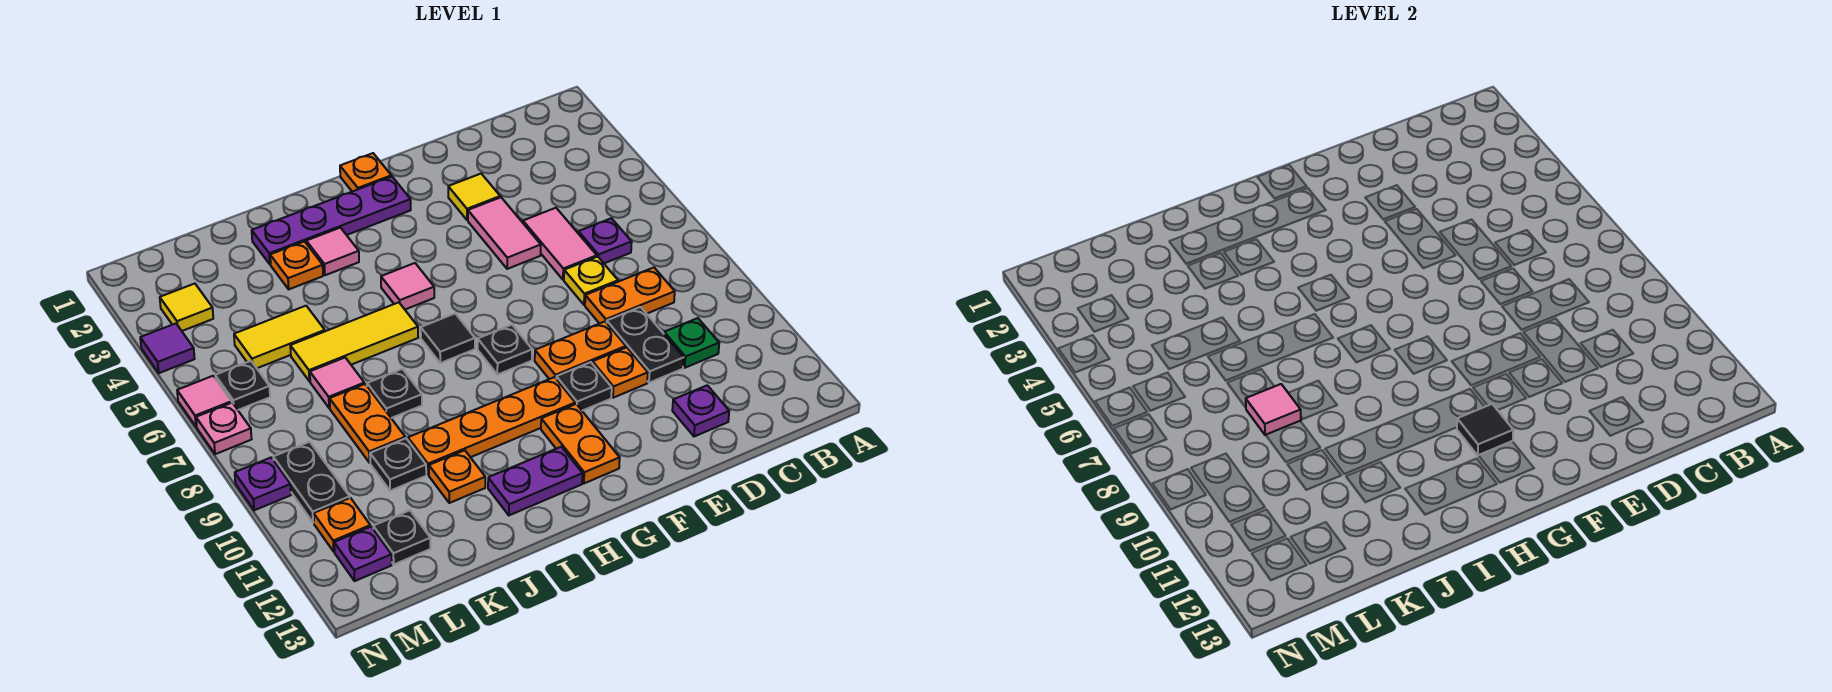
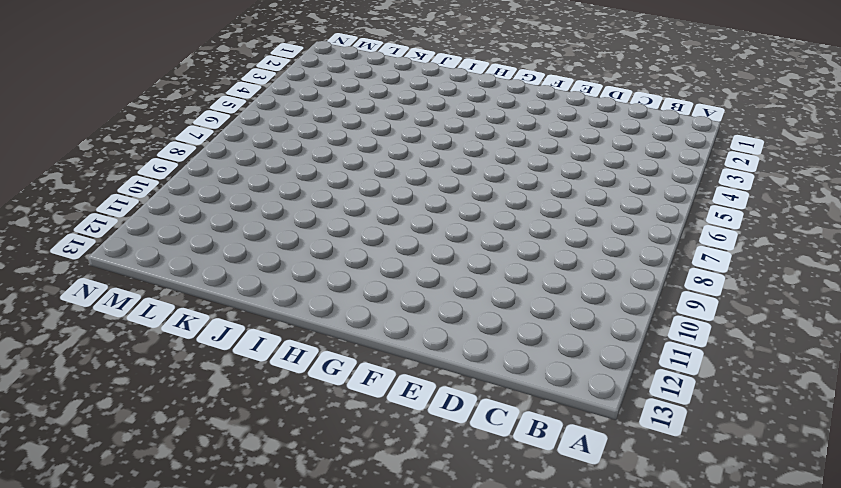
none -> purple 1x1 plate [578,218,632,263]
none -> orange 1x2 plate [585,268,675,324]
none -> green 1x1 plate [664,318,719,368]
none -> pink 1x2 tile [523,208,597,280]

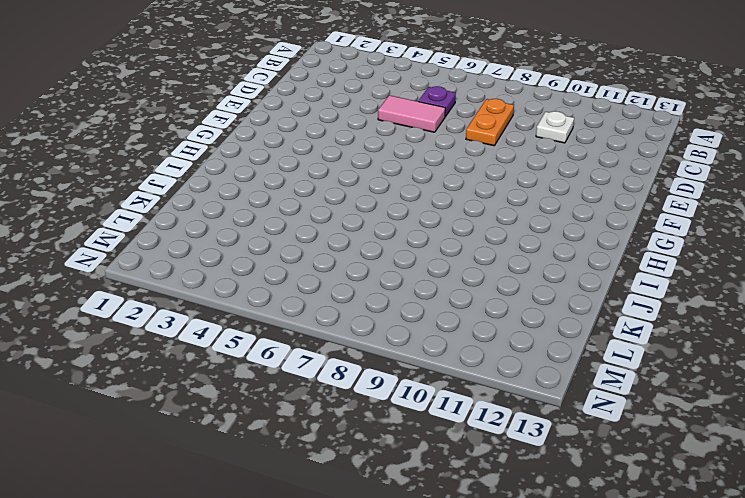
white 1x1 plate [536,111,574,143] -> green 1x1 plate [664,318,719,368]
none -> yellow 1x1 plate [564,257,618,305]
none -> black 1x2 plate [607,307,684,383]
none -> purple 1x1 plate [672,385,729,437]
none -> yellow 1x1 tile [448,174,500,220]

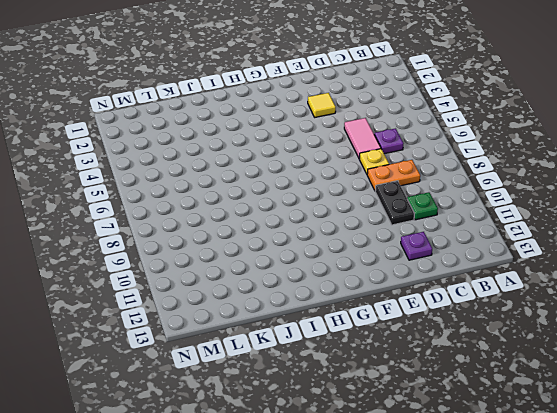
none -> pink 1x2 tile [468,197,541,269]
none -> orange 1x2 plate [535,322,626,379]
none -> orange 1x1 plate [593,347,648,398]
none -> black 1x1 plate [556,362,612,411]

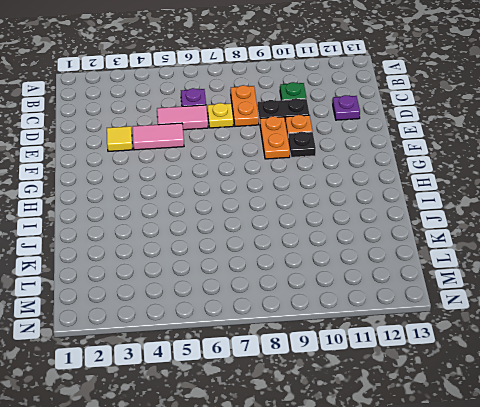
none -> orange 1x1 plate [340,153,391,192]
none -> purple 1x4 plate [252,177,411,264]
none -> black 1x1 plate [478,325,532,375]
none -> orange 1x4 plate [408,377,575,475]

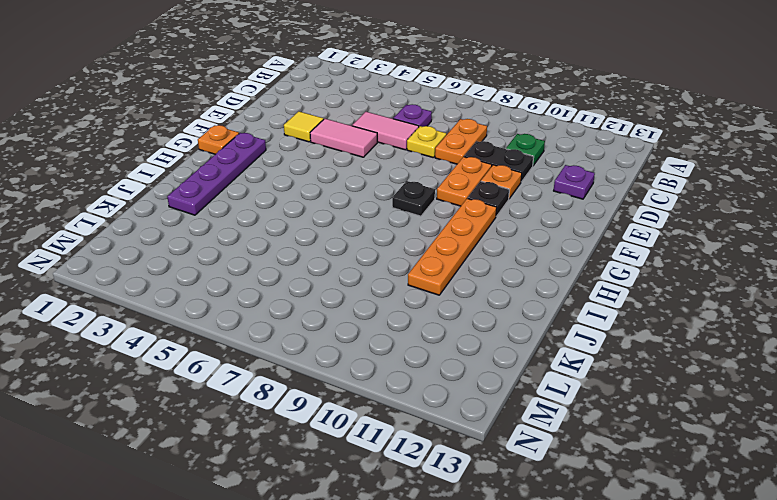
none -> orange 1x2 plate [541,404,620,483]
none -> pink 1x1 tile [381,263,434,309]
none -> black 1x1 tile [421,314,475,363]
none -> purple 1x2 plate [488,447,583,515]

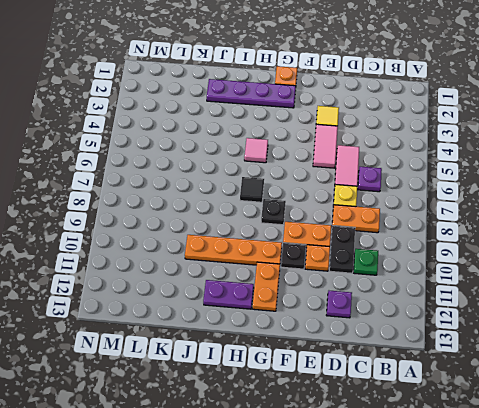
none -> pink 1x1 tile [306,228,359,275]
none -> yellow 1x3 tile [290,302,418,381]
none -> orange 1x1 plate [270,241,323,289]
none -> black 1x1 plate [367,369,422,418]

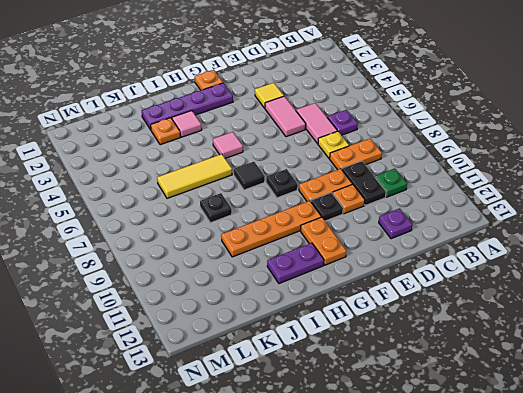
none -> orange 1x1 plate [429,450,485,503]
none -> yellow 1x2 tile [234,306,325,368]
none -> pink 1x1 tile [310,358,364,408]
none -> orange 1x2 plate [330,384,405,463]

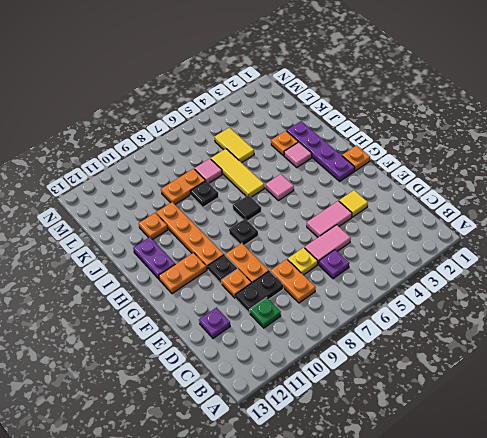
none -> black 1x1 plate [370,438,426,491]
none -> black 1x1 plate [373,510,431,564]
none -> yellow 1x1 tile [160,284,213,331]
none -> black 1x1 plate [215,361,270,410]

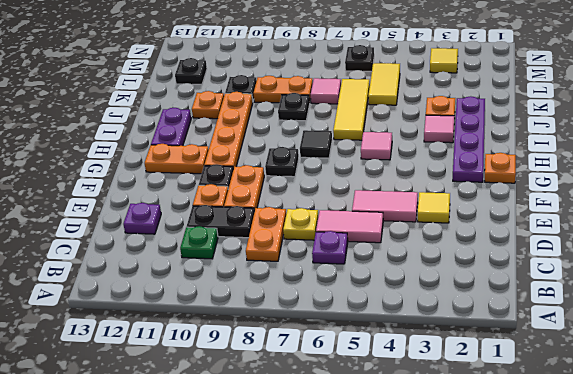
none -> black 1x2 plate [273,442,350,523]
none -> orange 1x1 plate [314,498,370,552]
none -> purple 1x1 plate [334,527,392,581]
none -> purple 1x1 tile [140,323,195,373]

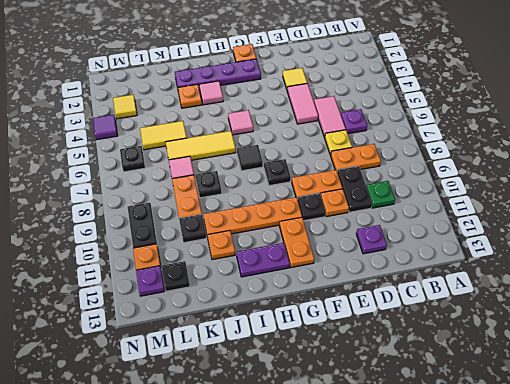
none -> pink 1x1 tile [177,376,232,427]
none -> pink 1x1 plate [196,403,252,454]
none -> purple 1x1 plate [235,457,291,510]
none -> black 1x1 tile [1457,404,1513,455]

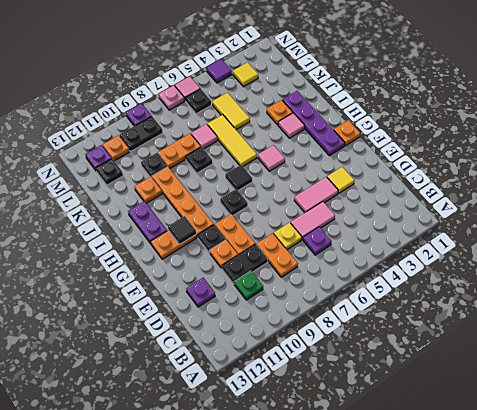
none -> pink 1x1 tile [1246,384,1301,435]

